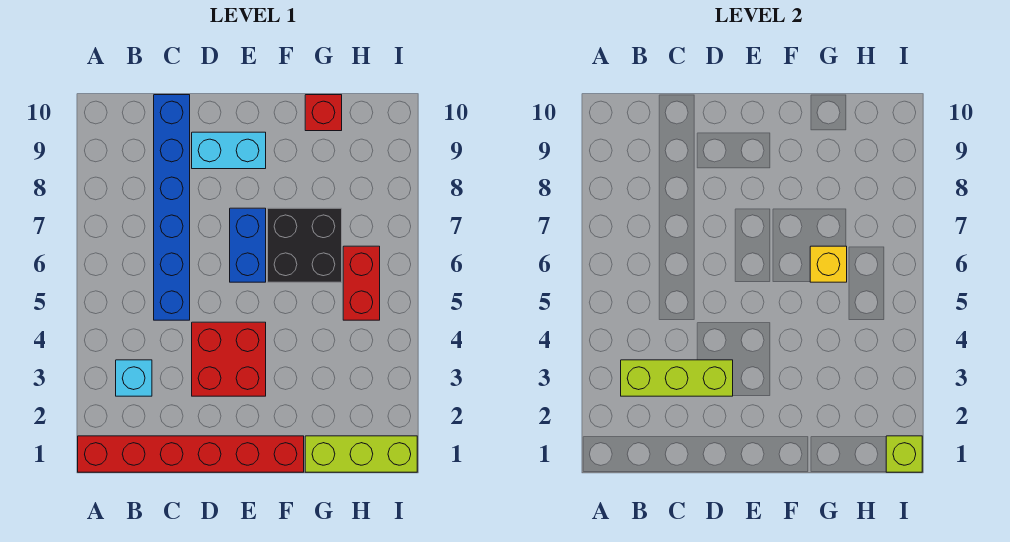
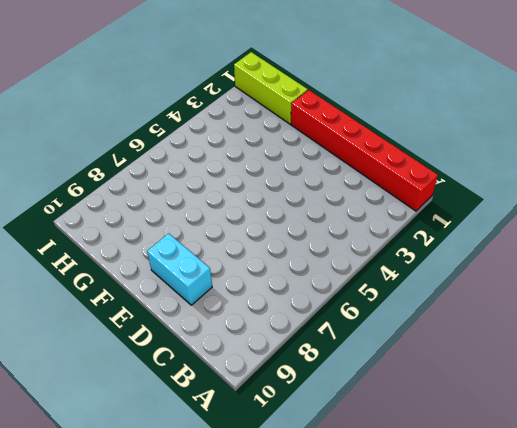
none -> cyan 1x1 brick [116,360,152,396]
none -> blue 1x6 brick [154,95,190,320]
none -> red 2x2 brick [192,322,266,396]

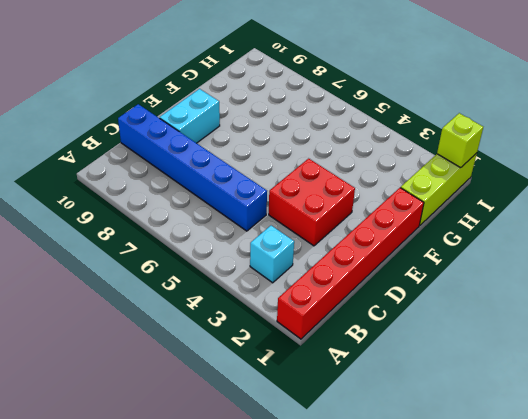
none -> blue 1x2 brick [230,208,266,282]
none -> black 2x2 brick [268,208,342,282]
none -> red 1x1 brick [305,95,342,131]

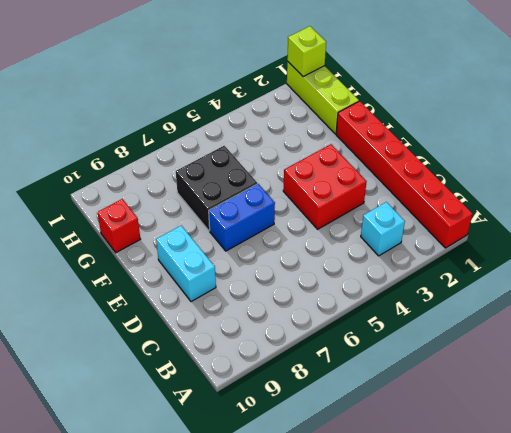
none -> blue 1x6 brick [154,95,190,320]
none -> red 1x2 brick [343,246,380,320]
none -> lime 1x3 brick [621,360,733,396]

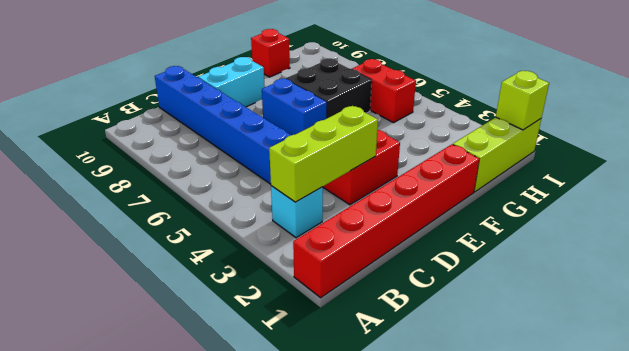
none -> yellow 1x1 brick [810,246,847,282]

